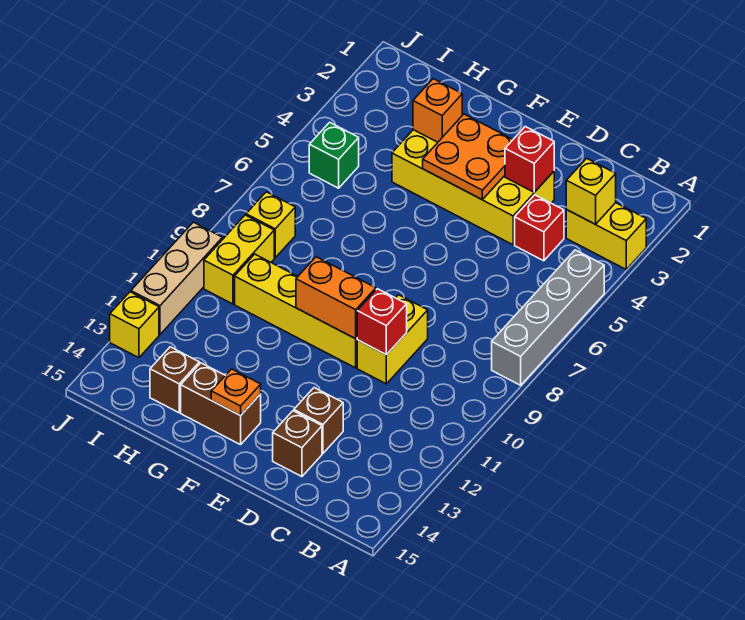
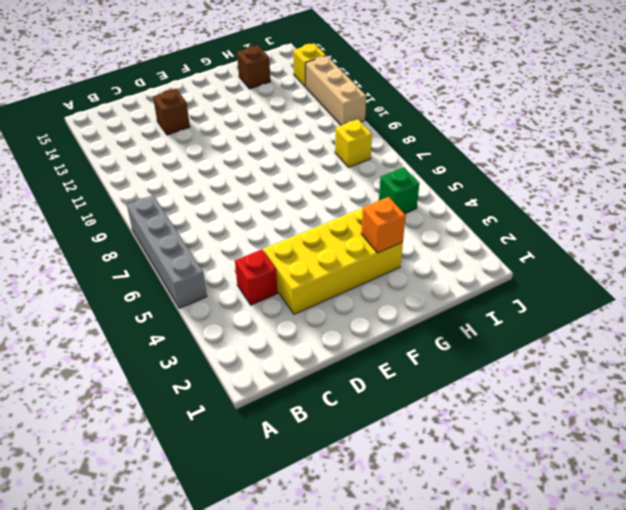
none -> yellow 1x2 brick [566,203,646,269]
none -> yellow 1x2 brick [357,295,428,384]
none -> brown 1x1 brick [273,411,322,477]

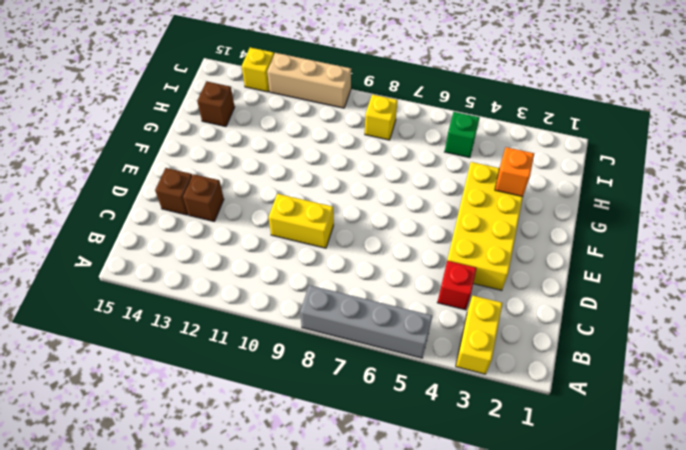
none -> yellow 1x4 brick [235,254,357,368]
none -> brown 1x2 brick [181,363,261,445]
none -> yellow 1x2 brick [204,215,274,304]

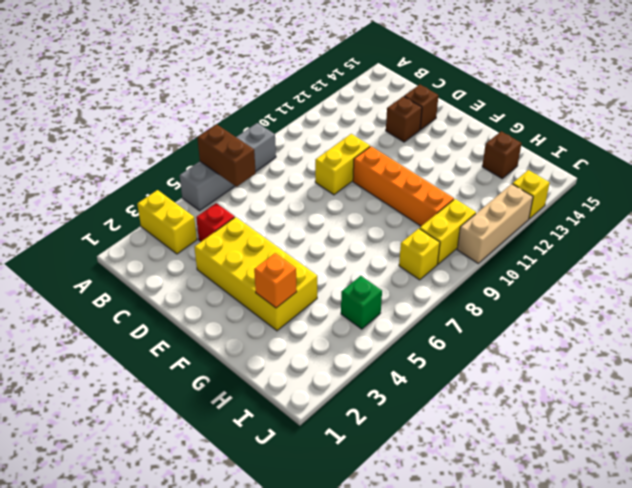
brown 1x2 brick [197,124,256,187] -> brown 1x2 brick moved to [181,363,261,445]
orange 1x4 brick [353,146,454,226] -> yellow 1x4 brick [235,254,357,368]
none -> yellow 1x1 brick [566,158,616,224]
none -> red 1x1 brick [505,126,554,192]
none -> red 1x1 brick [357,289,407,355]

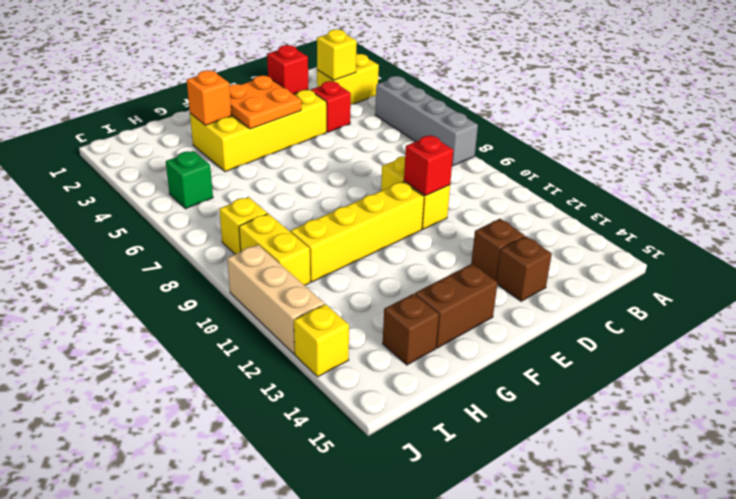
none -> orange 1x2 brick [296,257,376,339]
none -> orange 1x1 plate [211,369,261,416]

